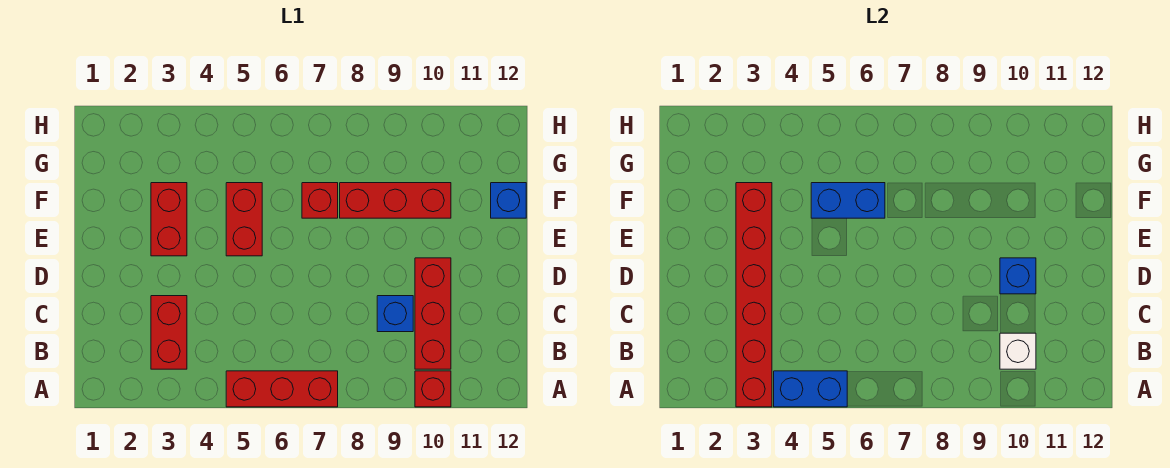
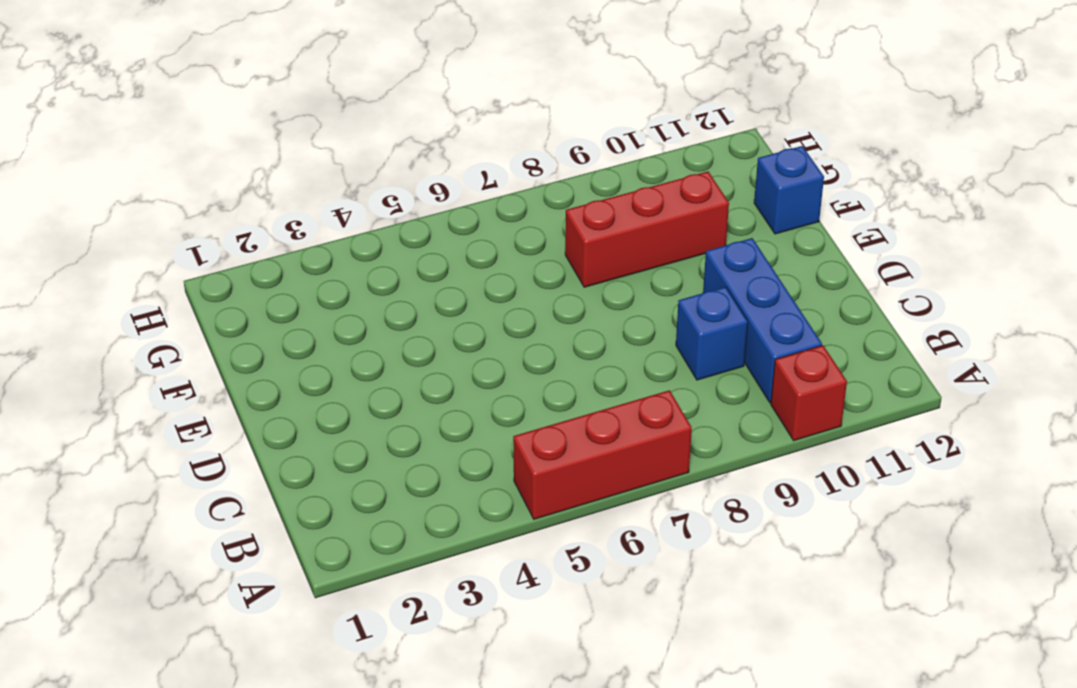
blue 1x3 brick [703,238,822,402] -> red 1x3 brick [415,258,451,369]
none -> red 1x2 brick [151,296,187,369]
none -> red 1x2 brick [151,183,187,256]
none -> red 1x2 brick [226,183,262,256]

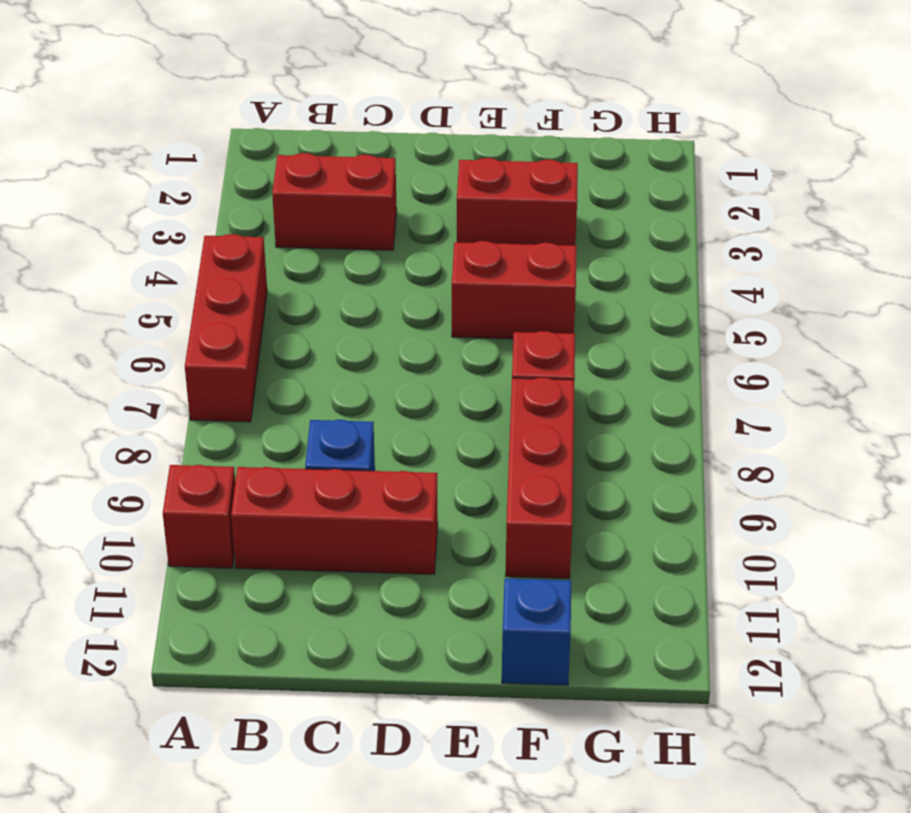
none -> red 1x6 brick [736,183,772,407]
none -> blue 1x2 brick [774,371,847,407]
none -> white 1x1 brick [1000,333,1036,369]

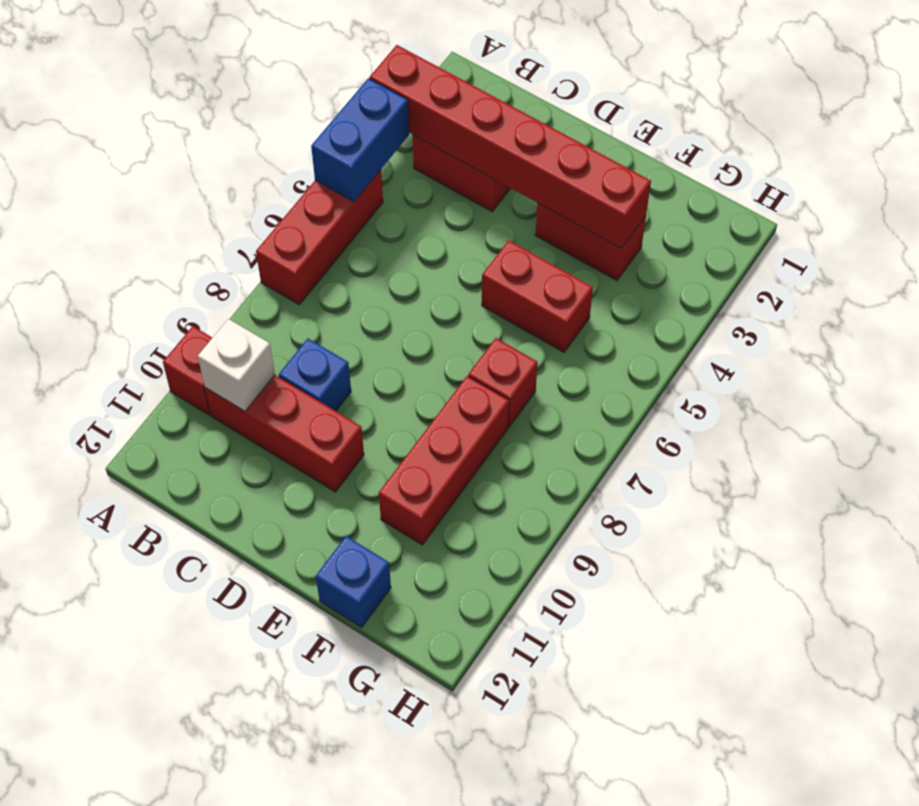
none -> blue 1x1 brick [1000,258,1036,294]
none -> blue 1x2 brick [811,183,885,218]

